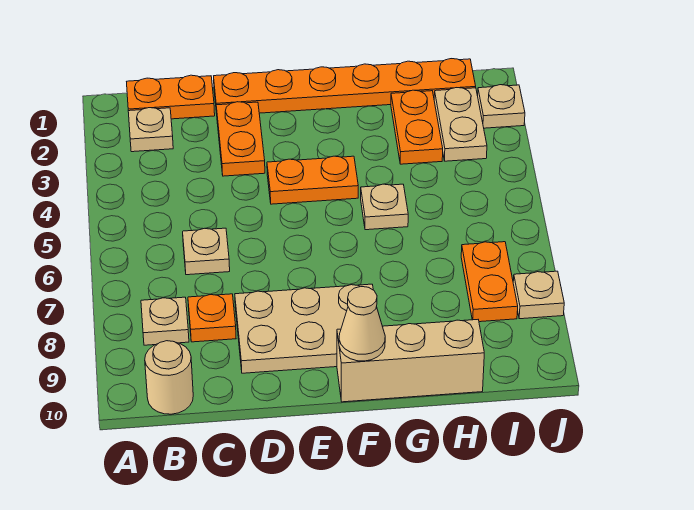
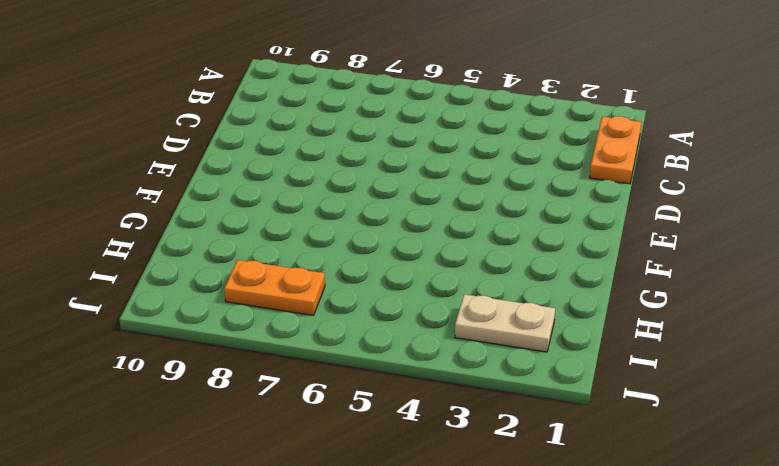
none -> tan 1x1 plate [128,108,173,152]
none -> tan 1x1 plate [141,297,189,345]
none -> tan 1x1 round brick [145,341,193,414]

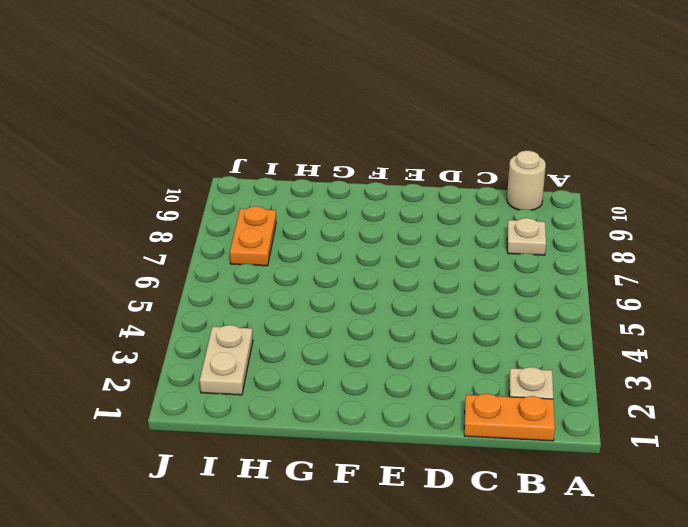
none -> tan 1x1 plate [183,228,230,275]
none -> orange 1x1 plate [188,294,236,342]
none -> orange 1x6 plate [214,59,476,113]

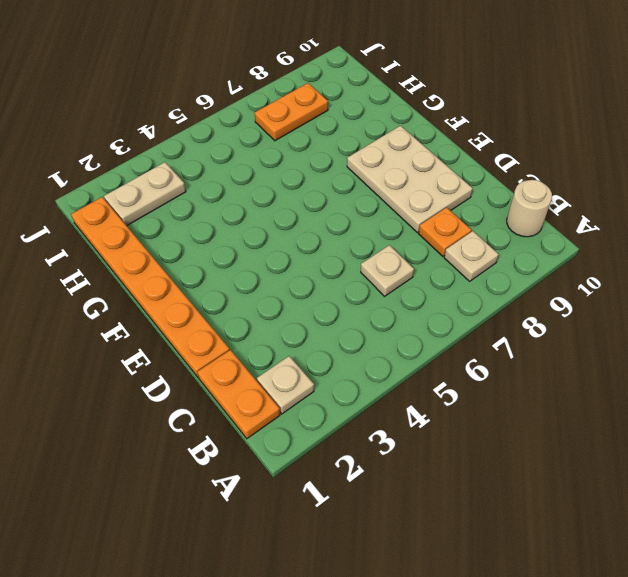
none -> orange 1x2 plate [216,102,265,176]
none -> orange 1x2 plate [267,156,358,204]
none -> tan 1x3 brick [337,320,484,402]

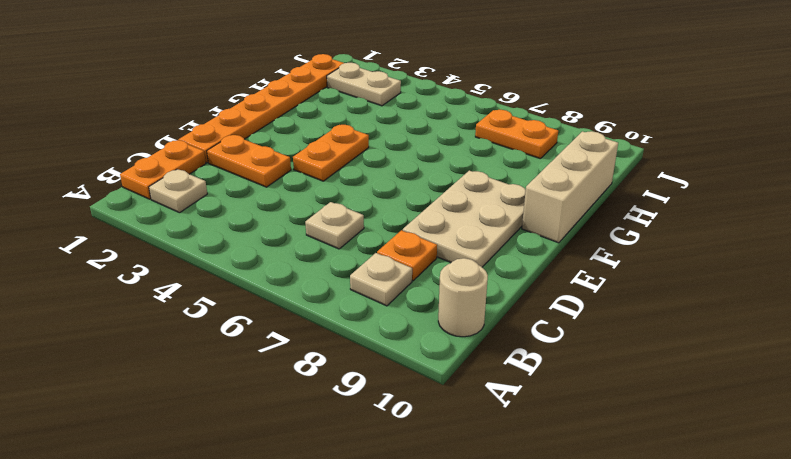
none -> tan 1x1 plate [361,184,408,230]
none -> orange 1x2 plate [391,90,443,164]
none -> tan 1x1 plate [478,85,525,128]

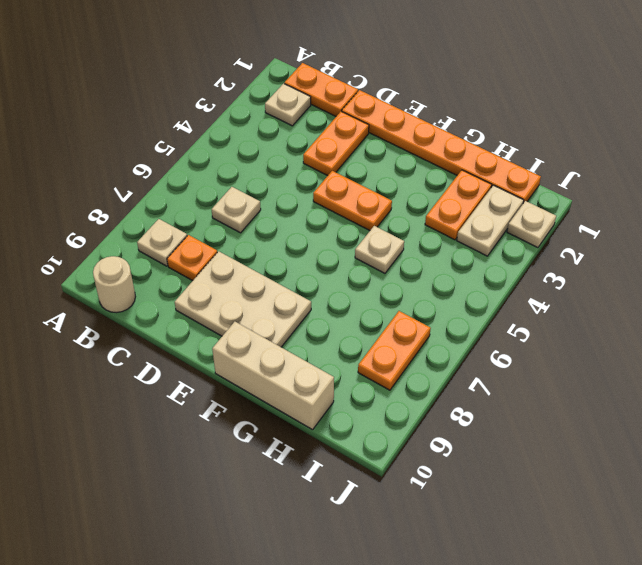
none -> tan 1x1 plate [513,271,564,319]
none -> tan 1x1 cone [339,287,385,361]

